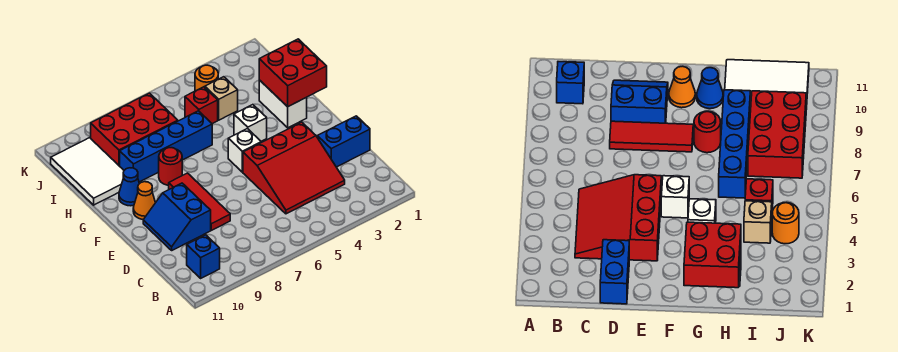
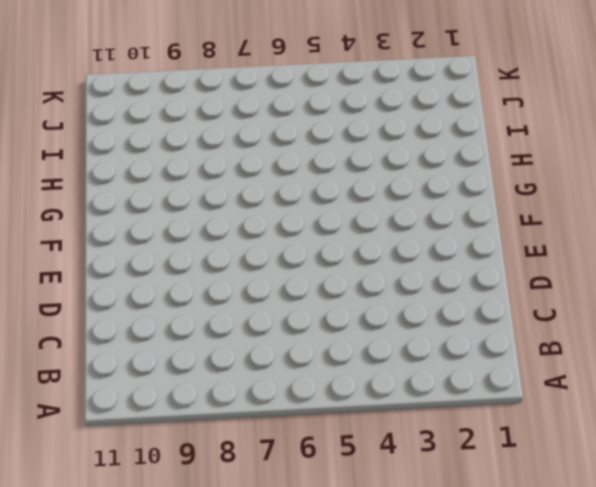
none -> blue 1x1 brick [187,235,220,278]
none -> red 3x3 slope [243,122,345,214]
none -> blue 1x2 brick [317,116,370,167]

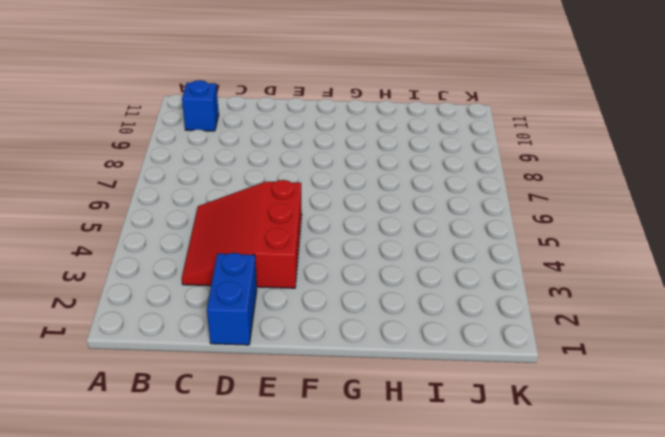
none -> red 1x3 tile [169,173,230,230]
none -> blue 2x2 slope [143,183,211,250]
none -> white 1x1 brick [228,128,261,172]

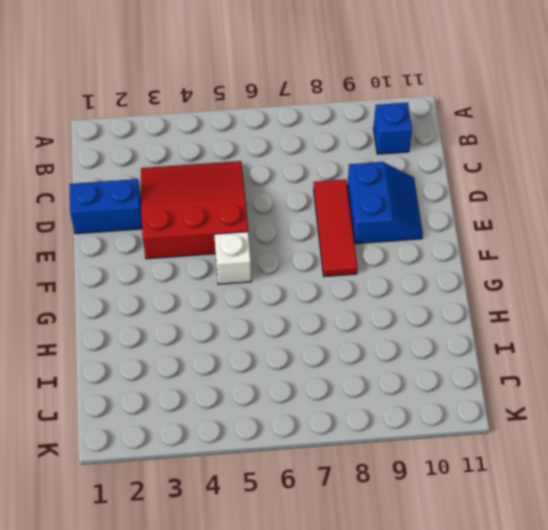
none -> orange 1x1 cone [133,182,155,219]
none -> white 1x2 brick [259,80,307,128]
none -> white 1x1 brick [234,105,267,141]

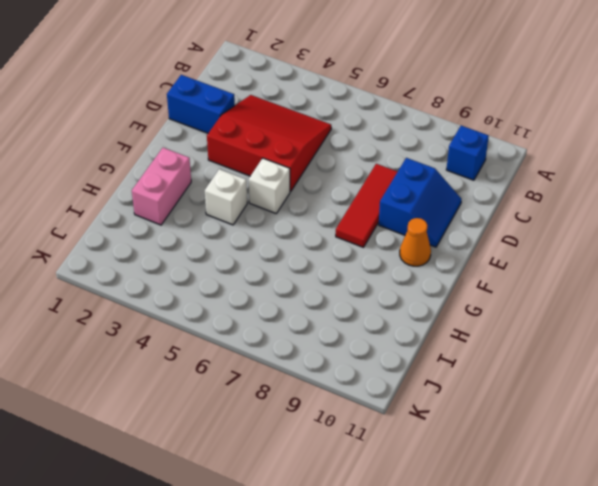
pink 1x2 brick [132,148,191,225] -> white 1x2 brick [259,80,307,128]
none -> red 1x1 round brick [159,148,182,185]
none -> blue 1x1 cone [119,168,139,206]
none -> blue 1x4 brick [120,111,212,182]

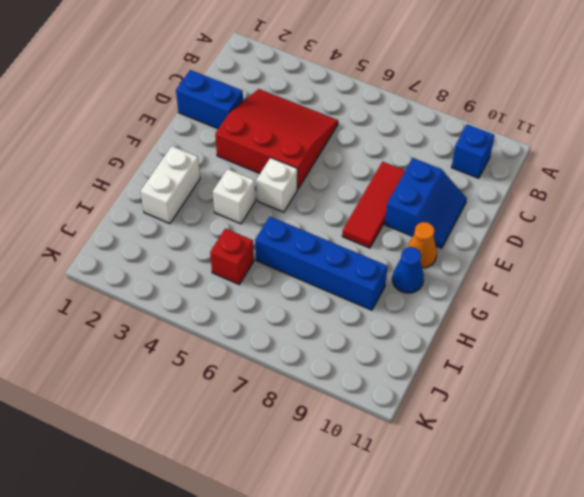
none -> red 1x1 round brick [159,148,182,185]
none -> white 2x3 tile [51,138,124,205]
none -> tan 1x1 brick [205,77,238,120]

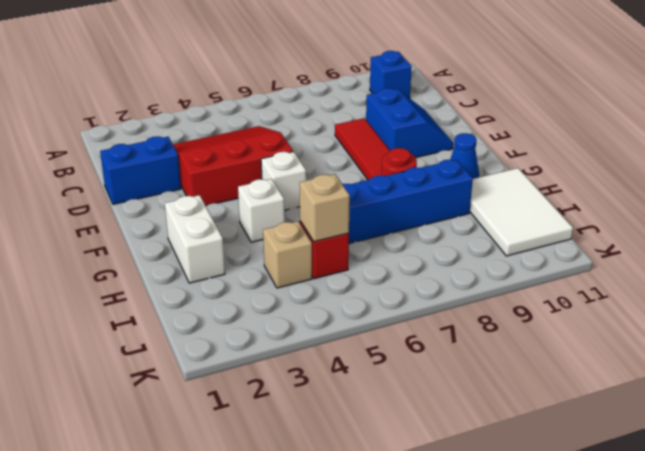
tan 1x1 brick [300,174,350,242] -> none
none -> orange 1x1 cone [133,182,155,219]
none -> red 2x3 brick [91,93,178,166]
none -> orange 1x1 round brick [195,65,218,91]

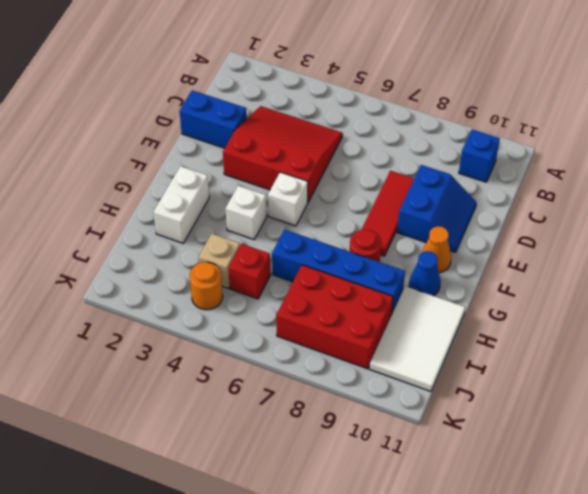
none -> red 2x2 brick [259,39,327,107]

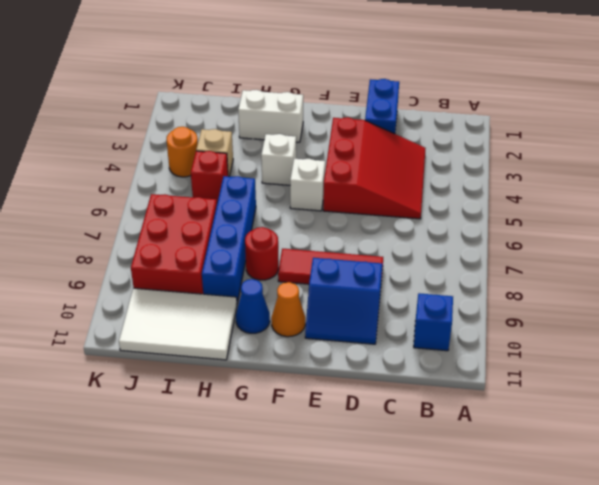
none -> red 2x2 brick [259,39,327,107]

